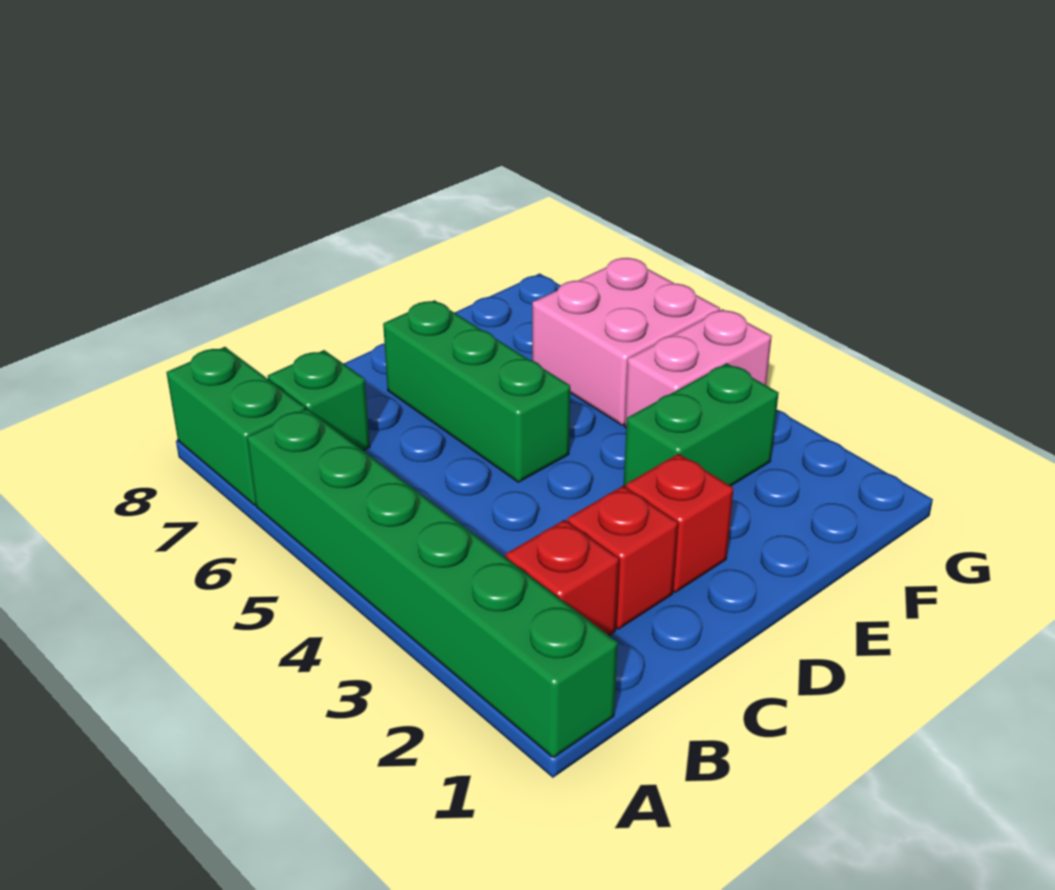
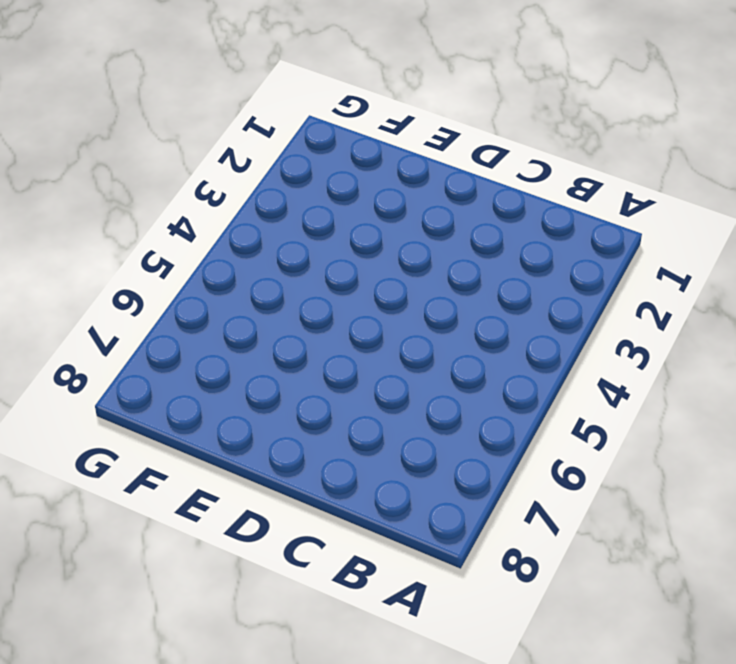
none -> green 1x6 brick [247,409,618,758]
none -> green 1x2 brick [166,347,305,505]

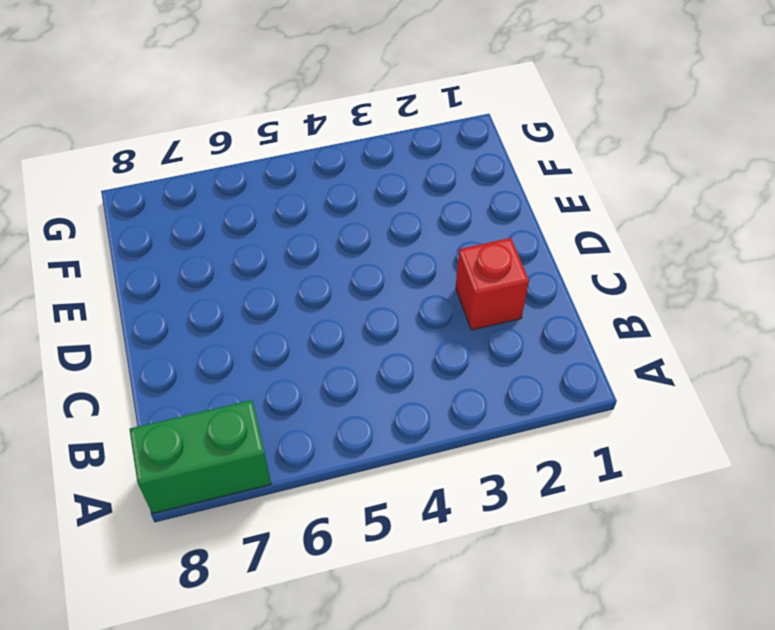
none -> green 1x6 brick [247,409,618,758]
none -> red 1x1 brick [506,520,619,635]

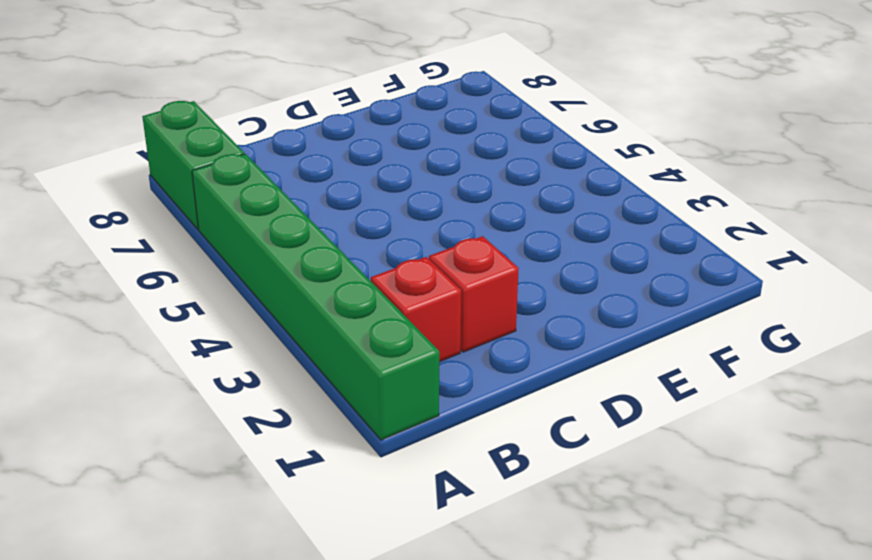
none -> green 1x1 brick [268,350,370,451]
none -> red 1x1 brick [626,454,734,592]

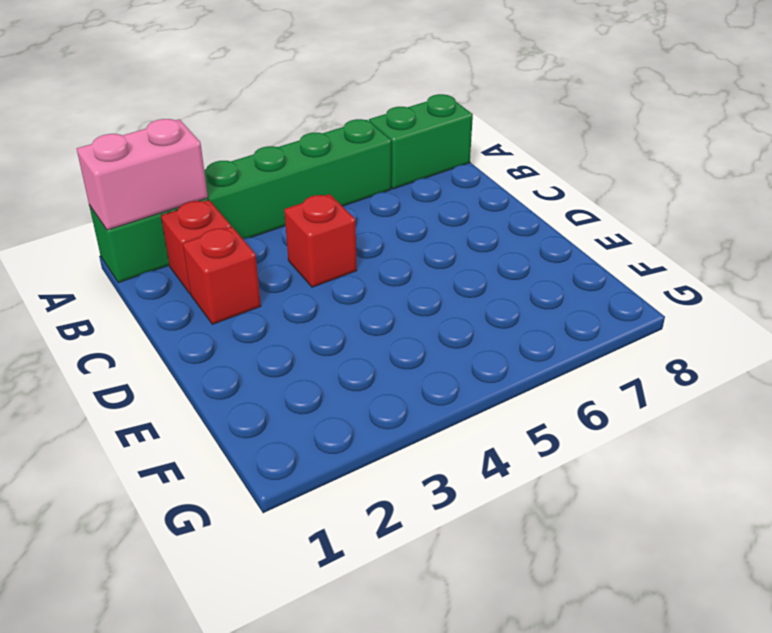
pink 1x2 brick [77,119,208,230] -> pink 1x2 brick turned to [624,309,772,428]
red 1x1 brick [284,194,357,287] -> red 1x1 brick moved to [626,454,734,592]
none -> green 1x1 brick [268,350,370,451]
none -> green 1x3 brick [383,300,570,482]

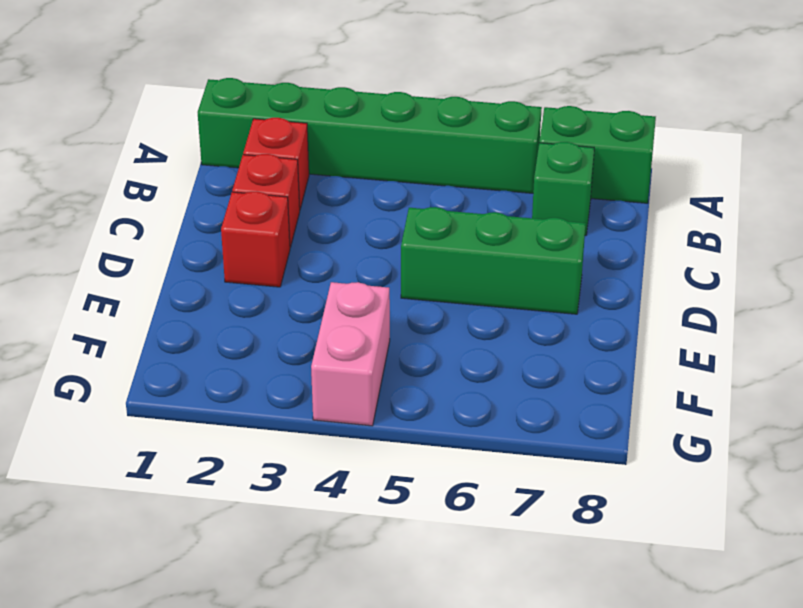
none -> green 1x2 brick [624,363,779,487]
none -> pink 2x2 brick [532,258,720,425]

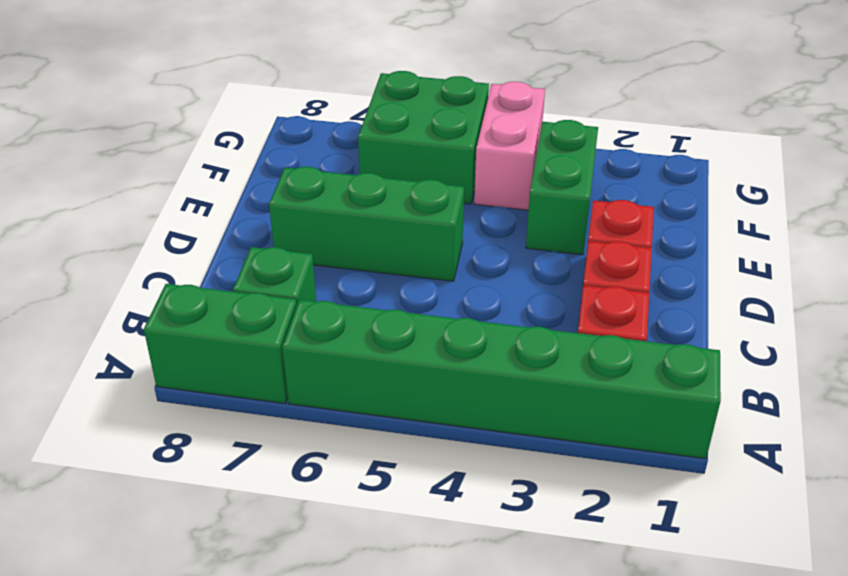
green 2x2 brick [358,71,489,204] -> pink 2x2 brick [532,258,720,425]

